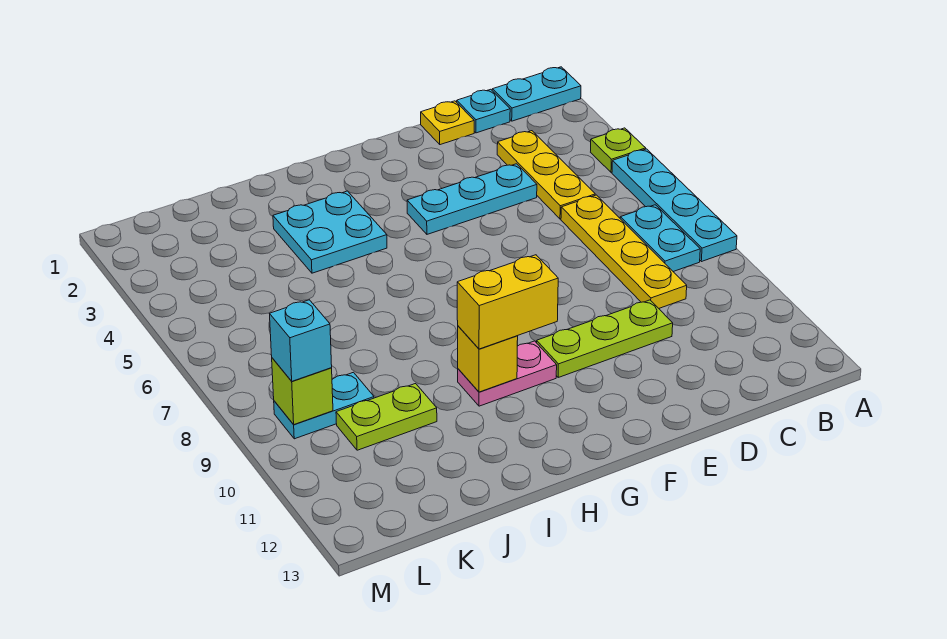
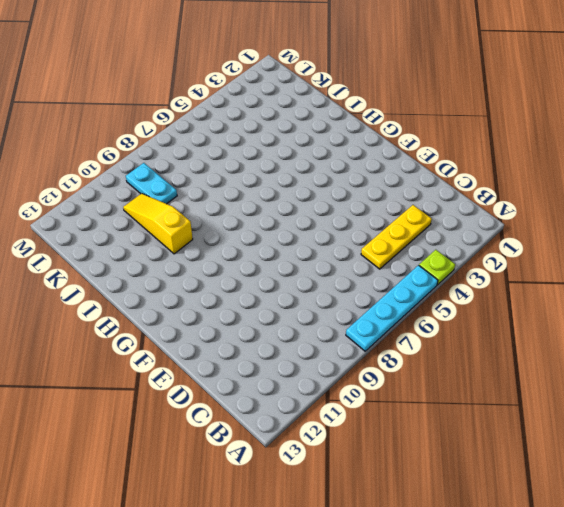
yellow 1x3 slope [123,193,193,254] -> lime 1x2 plate [336,384,437,450]
none -> cyan 1x2 plate [492,67,581,121]
none -> cyan 1x2 plate [620,205,700,272]
none -> cyan 1x1 plate [457,89,510,133]

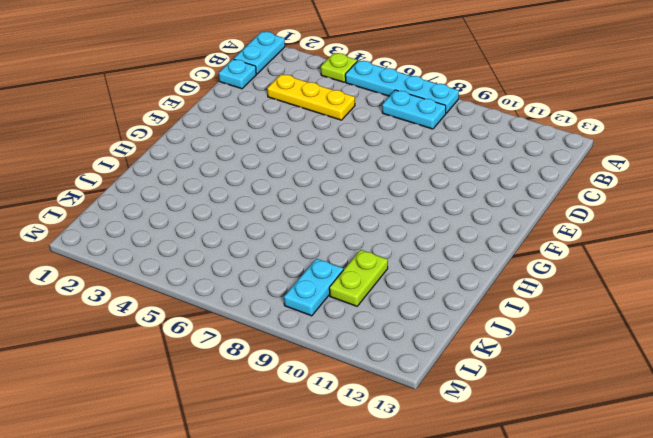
none -> yellow 1x4 plate [561,195,687,308]
none -> yellow 1x1 plate [421,101,474,145]
none -> cyan 1x3 plate [407,164,537,234]

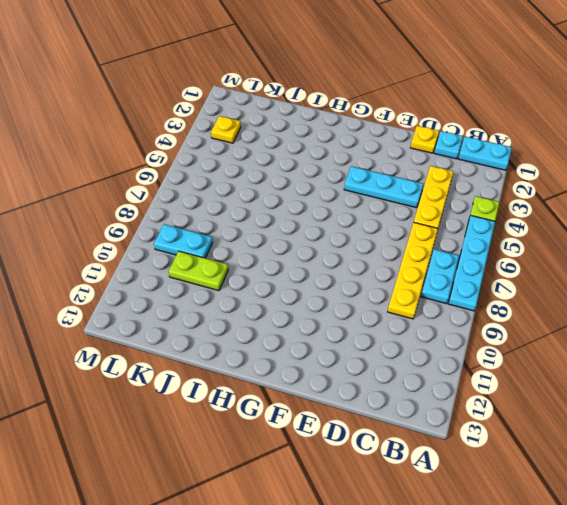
yellow 1x1 plate [211,116,241,143] -> none
none -> lime 1x3 plate [537,300,673,377]
none -> pink 1x2 plate [458,341,557,406]
none -> cyan 2x2 plate [273,191,387,273]

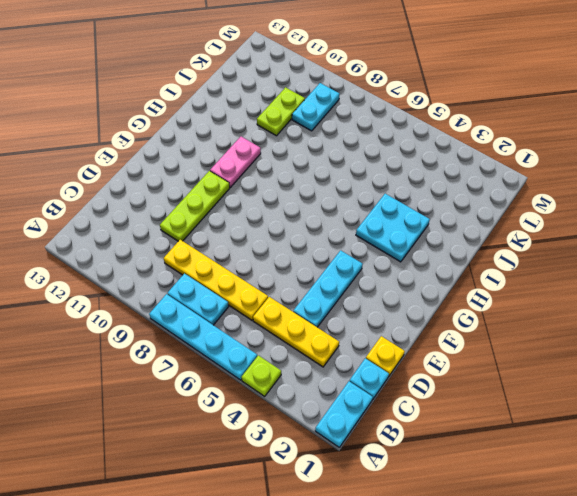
none -> yellow 1x1 brick [458,326,518,392]
none -> lime 1x1 brick [272,358,333,424]
none -> yellow 1x2 brick [457,255,558,349]

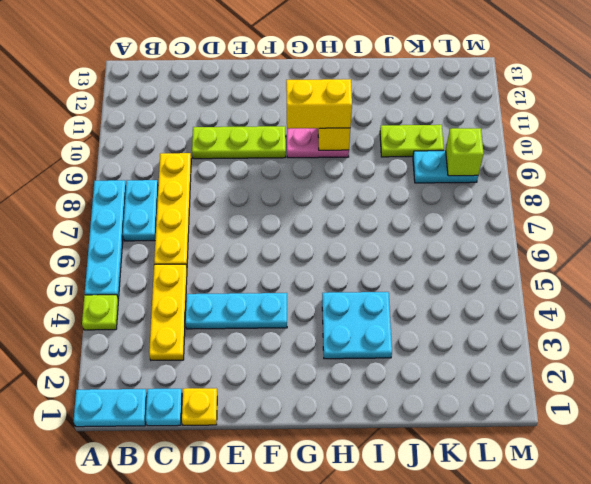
none -> cyan 1x1 brick [270,300,332,381]

